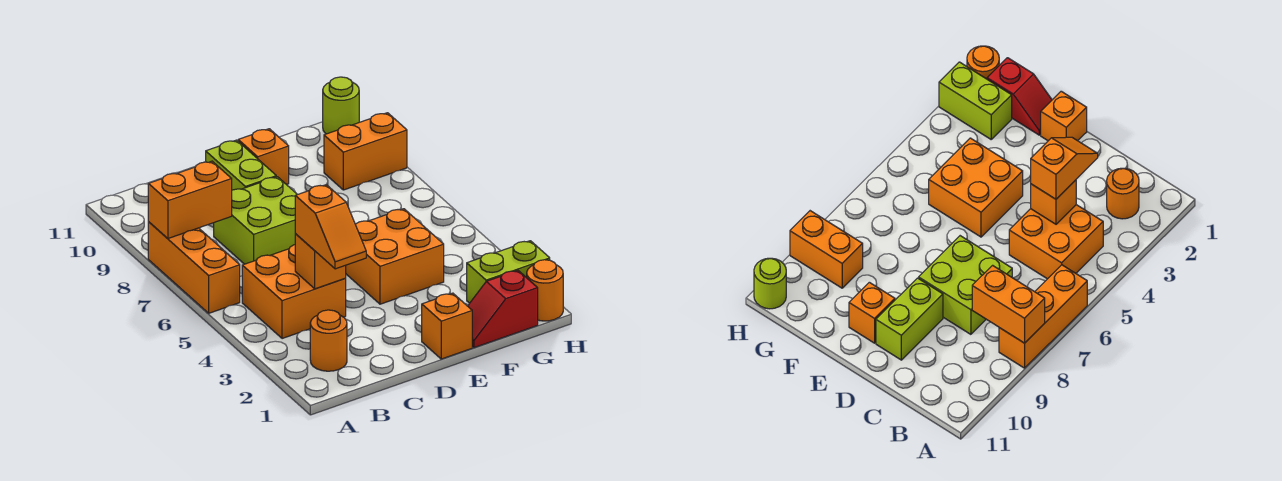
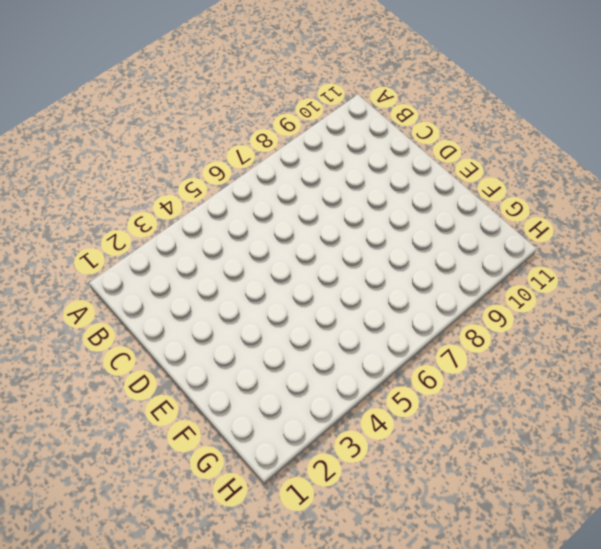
none -> orange 1x3 brick [148,222,240,313]
none -> orange 1x1 round brick [310,310,347,371]
none -> orange 2x2 brick [242,245,346,339]

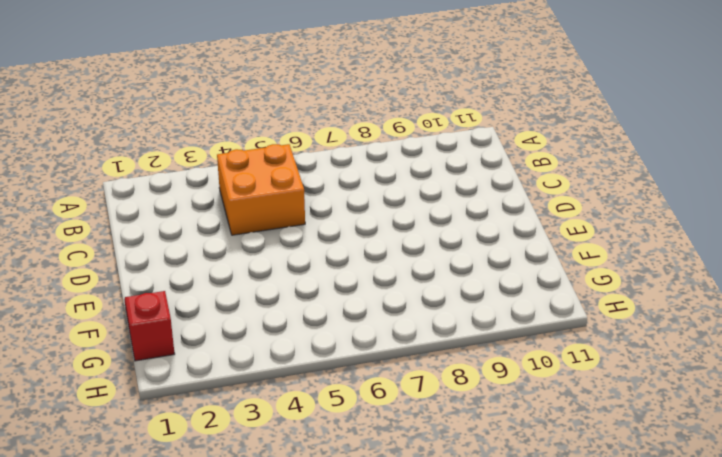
none -> orange 1x3 brick [148,222,240,313]
none -> orange 1x1 round brick [310,310,347,371]
none -> lime 2x2 brick [214,177,297,264]

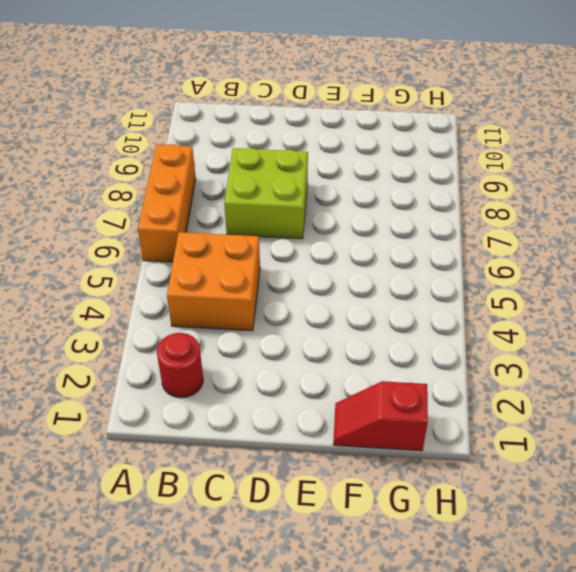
red 1x1 round brick [157,333,203,398] -> orange 1x1 round brick [310,310,347,371]
none -> lime 1x2 brick [206,140,276,190]
none -> orange 1x1 brick [422,293,472,359]
none -> orange 2x2 brick [346,209,444,304]

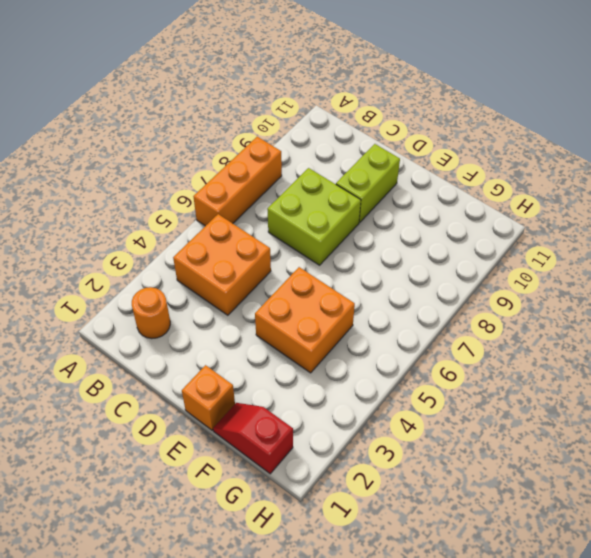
none -> orange 1x1 brick [238,129,289,185]
none -> lime 1x2 brick [467,241,550,303]
none -> orange 1x2 brick [324,113,407,190]

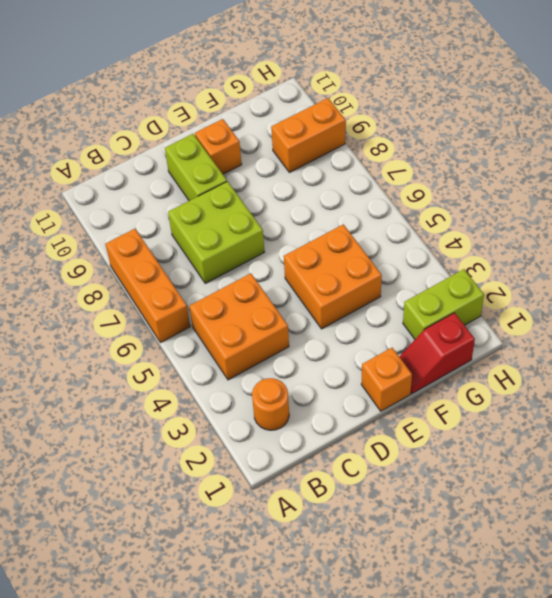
none -> orange 1x1 round brick [527,260,563,321]
none -> lime 1x1 round brick [323,77,359,134]
none -> orange 1x2 brick [148,161,232,238]

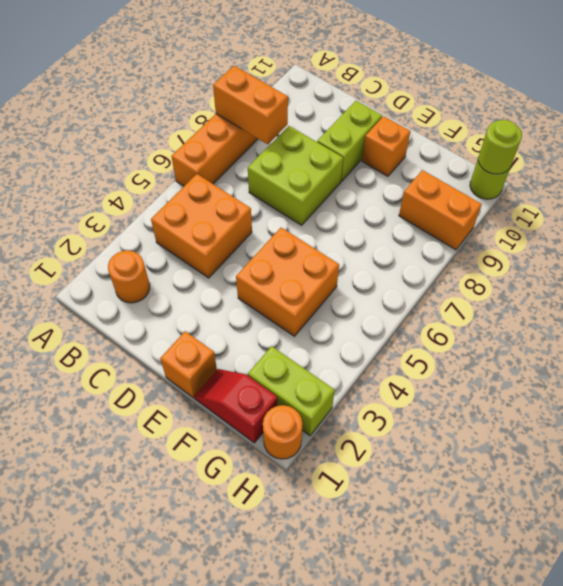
lime 1x1 round brick [478,120,522,174] -> none
none -> orange 1x1 brick [295,234,346,289]
none -> orange 1x2 slope [295,185,366,269]

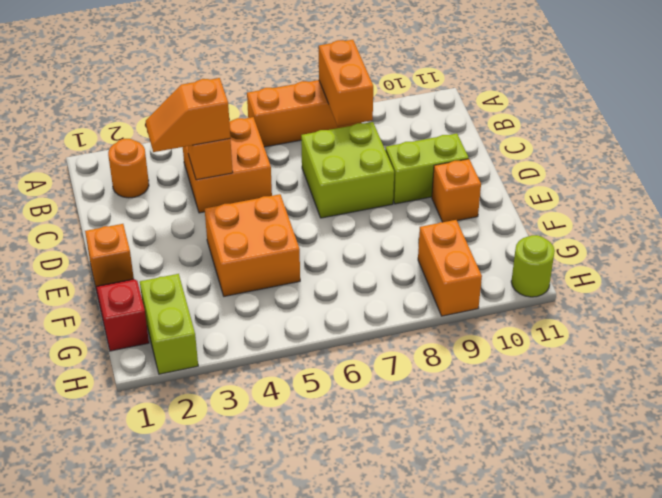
none -> orange 1x1 round brick [527,260,563,321]

